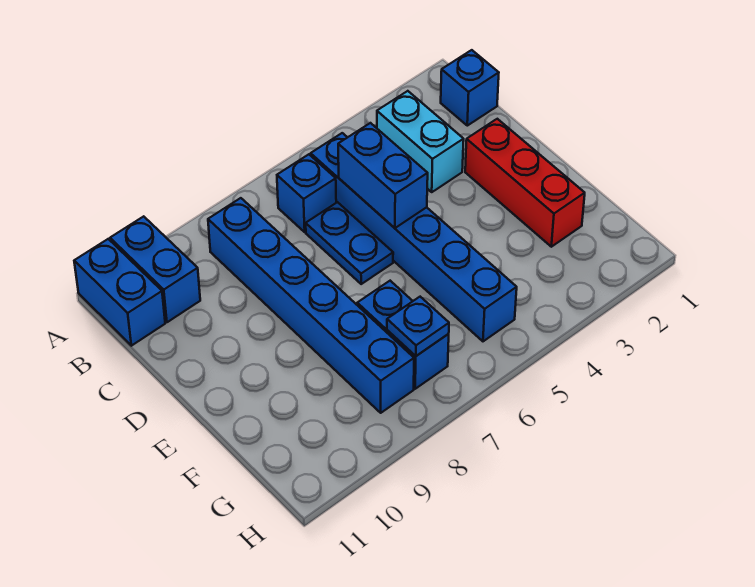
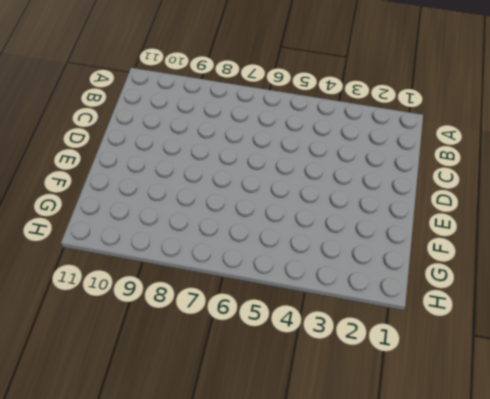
none -> blue 1x2 brick [110,216,200,322]
none -> blue 1x2 brick [74,239,165,346]
none -> blue 1x1 brick [441,50,499,126]

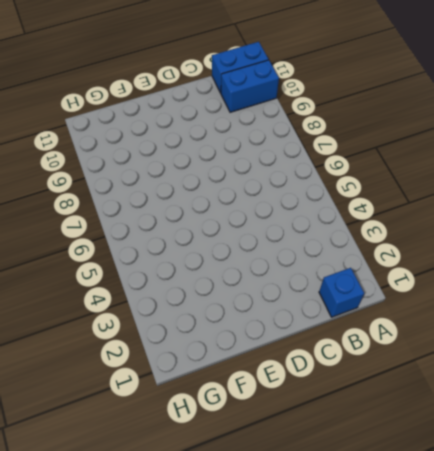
none -> cyan 1x2 brick [377,91,464,192]
none -> blue 1x6 brick [311,133,517,341]
none -> blue 1x1 brick [277,154,336,232]

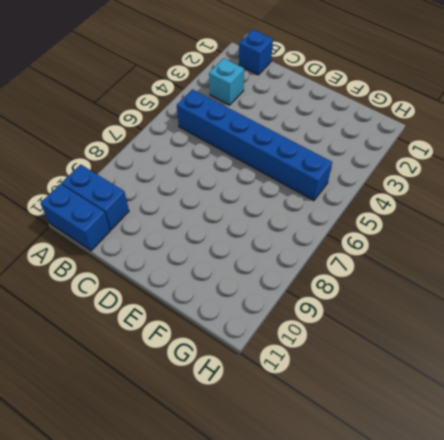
cyan 1x1 brick [209,58,244,105] -> cyan 1x2 brick [377,91,464,192]
none -> blue 1x1 brick [277,154,336,232]
none -> blue 1x6 brick [208,198,414,413]
none -> blue 1x2 plate [306,202,393,284]

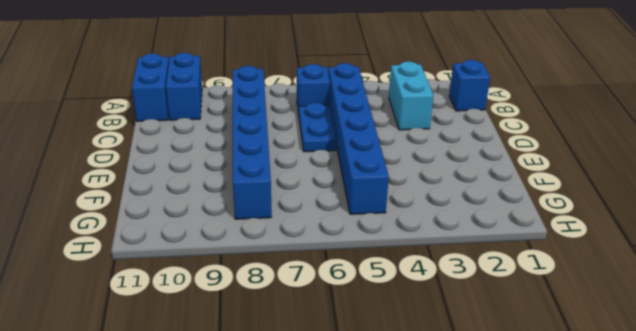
none -> red 1x3 brick [465,119,585,247]
none -> blue 1x2 brick [357,281,449,389]
none -> blue 1x2 brick [338,123,428,228]

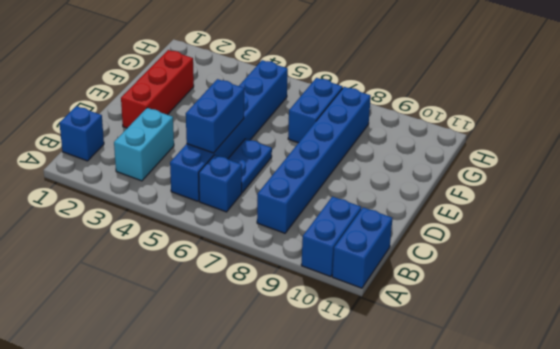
none -> blue 1x1 plate [387,297,449,356]

